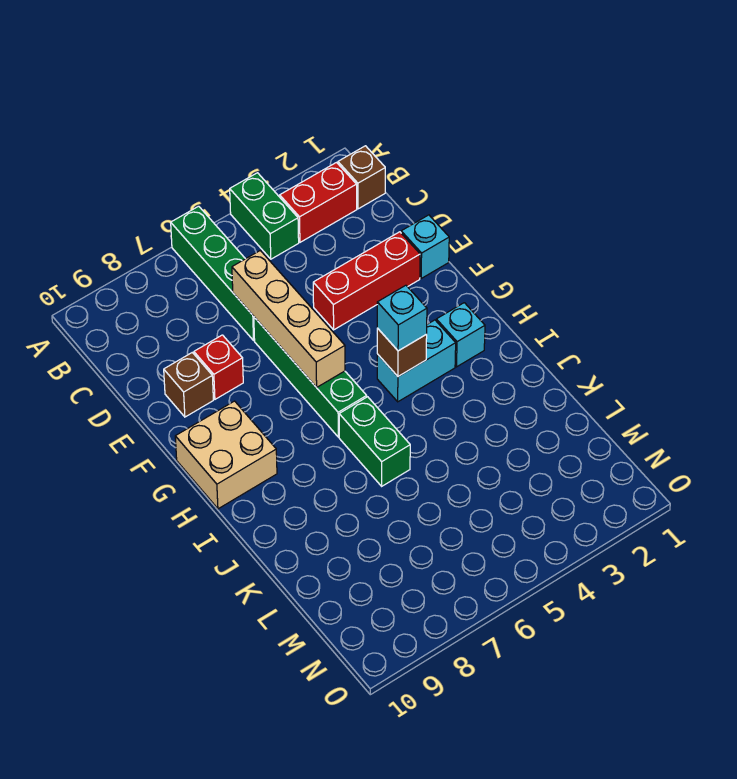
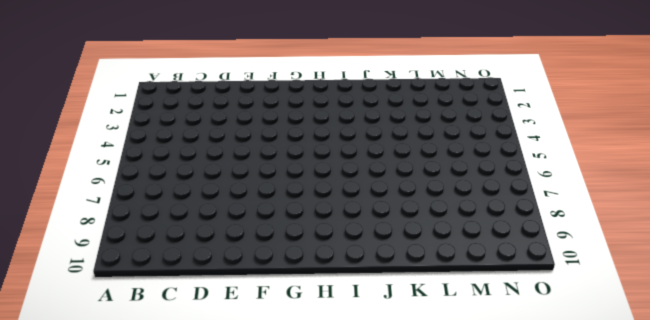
none -> green 1x2 brick [230,173,299,259]
none -> green 1x4 brick [171,206,255,340]
none -> brown 1x1 brick [338,146,385,209]

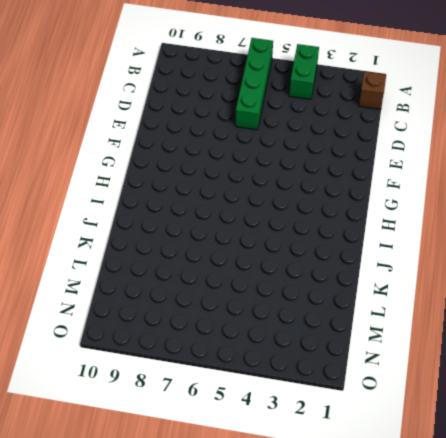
none -> red 1x2 brick [280,163,357,242]
none -> cyan 1x1 brick [401,215,449,278]
none -> red 1x3 brick [313,232,420,330]

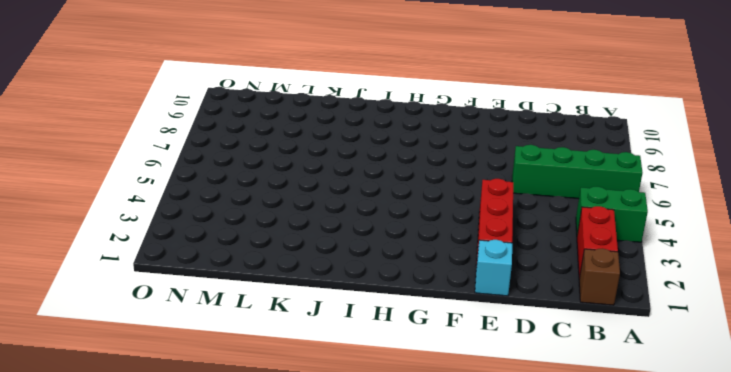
none -> green 1x4 brick [254,317,367,437]
none -> red 1x1 brick [194,335,243,399]
none -> brown 1x1 brick [164,352,213,417]

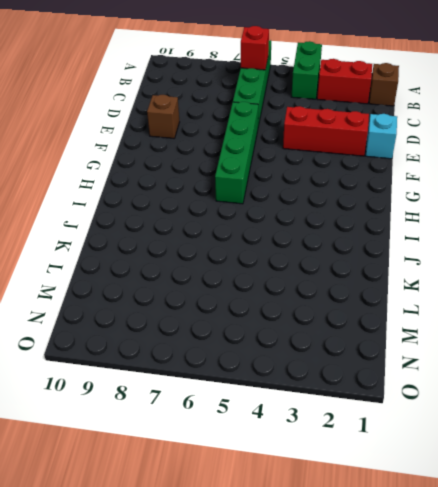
red 1x1 brick [241,26,269,70] -> red 1x1 brick moved to [194,335,243,399]
none -> tan 2x2 brick [175,401,277,509]
none -> cyan 1x1 brick [436,303,485,367]
none -> cyan 1x2 brick [377,320,456,402]

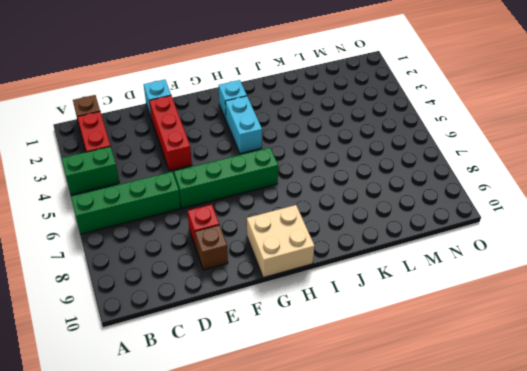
none -> green 1x2 brick [339,397,410,486]
none -> tan 1x4 brick [232,251,345,388]
none -> brown 1x1 brick [377,328,427,376]

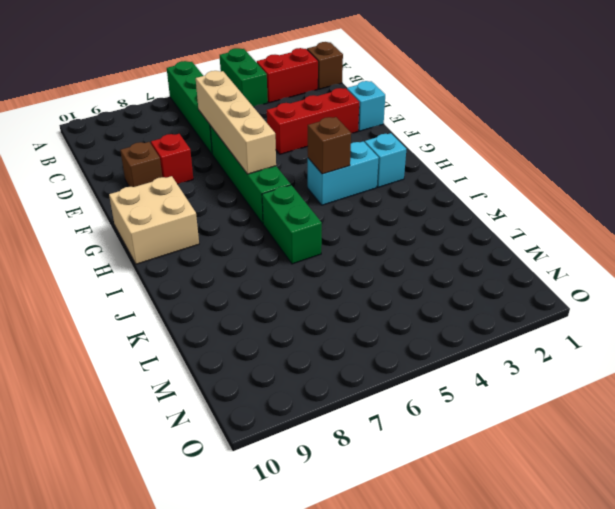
none -> cyan 1x1 brick [377,285,427,351]

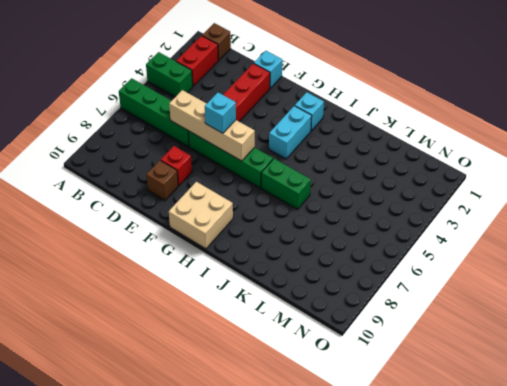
cyan 1x1 brick [205,93,236,133] -> cyan 1x1 brick moved to [377,285,427,351]
none -> brown 1x1 brick [377,328,427,376]

